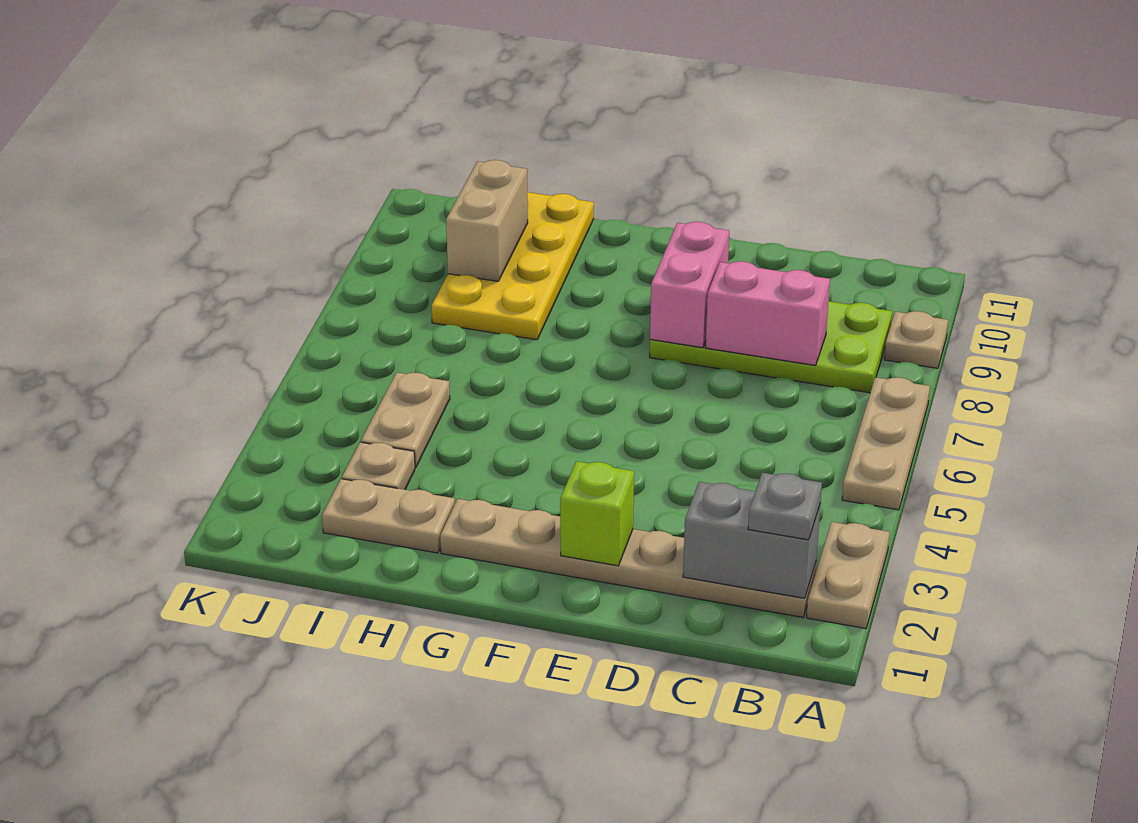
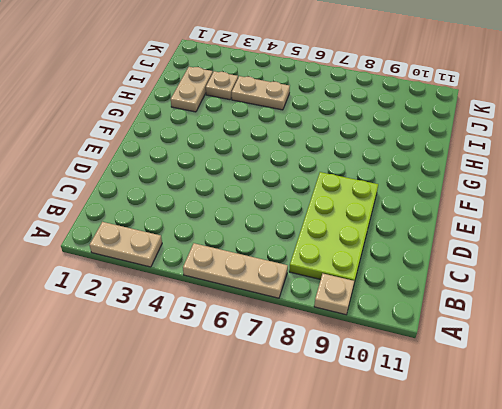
none -> tan 1x6 plate [440,499,816,617]
none -> yellow 2x4 plate [432,192,594,340]
none -> grey 1x2 brick [683,482,820,598]

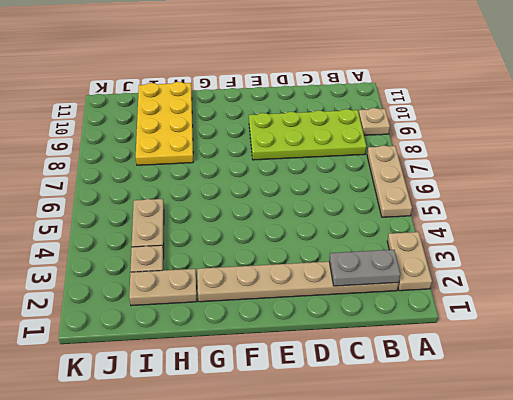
grey 1x2 plate [329,250,400,286] -> grey 1x2 brick [683,482,820,598]
none -> pink 1x2 brick [706,261,830,365]
none -> lime 1x1 brick [560,461,634,566]
none -> pink 1x2 brick [650,222,729,348]

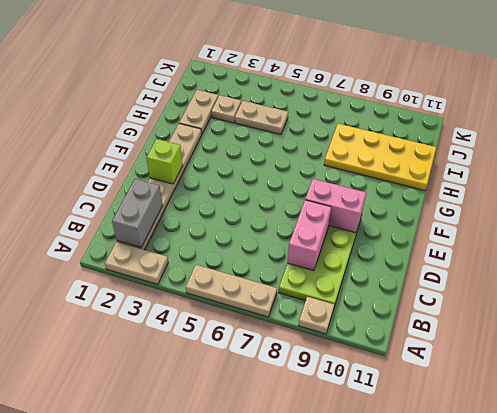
none -> tan 1x2 brick [446,160,528,281]
none -> grey 1x1 plate [748,473,822,540]

